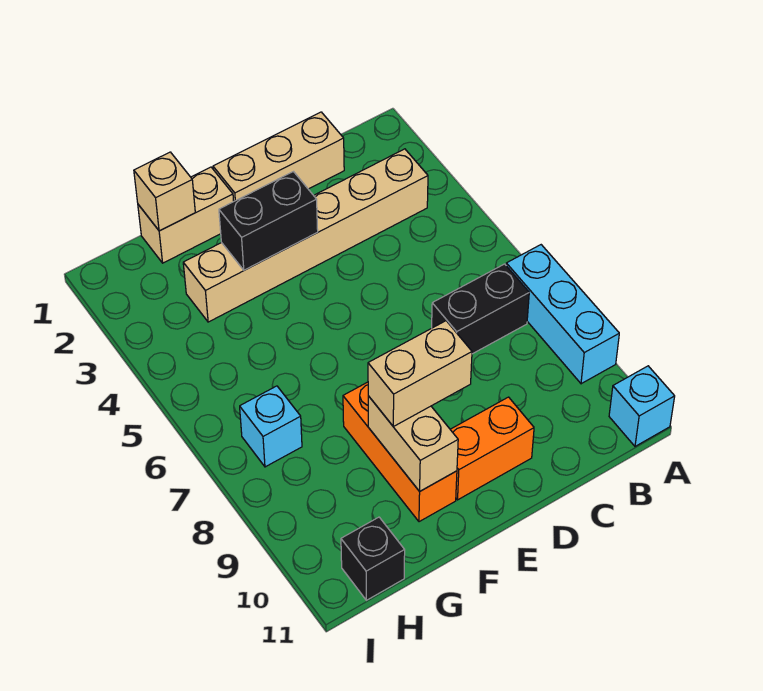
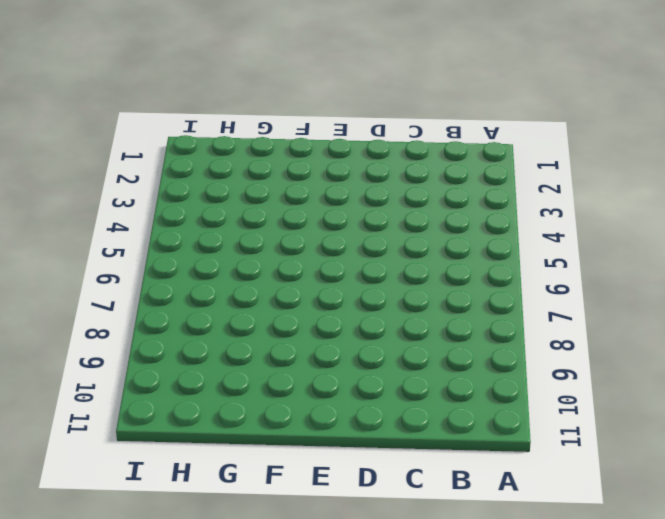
none -> cyan 1x3 brick [506,245,619,384]
none -> cyan 1x1 brick [609,366,675,446]
none -> tan 1x6 brick [183,149,428,322]

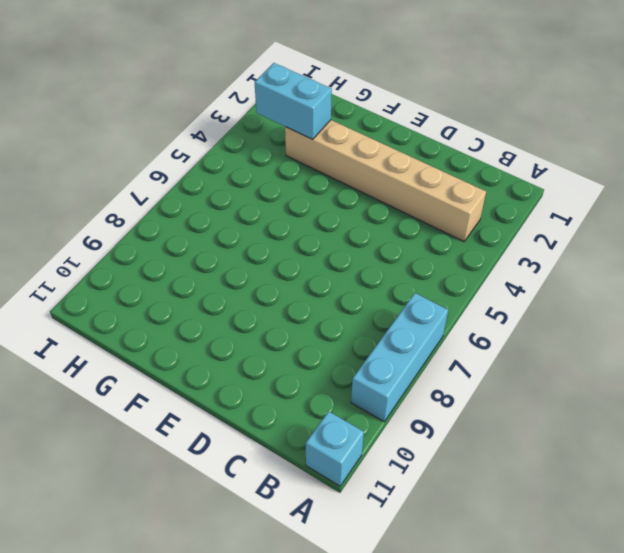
cyan 1x2 brick [255,63,332,139] -> none
none -> black 1x2 brick [432,264,529,354]
none -> tan 1x3 brick [213,112,344,201]
none -> orange 1x2 brick [450,397,534,500]

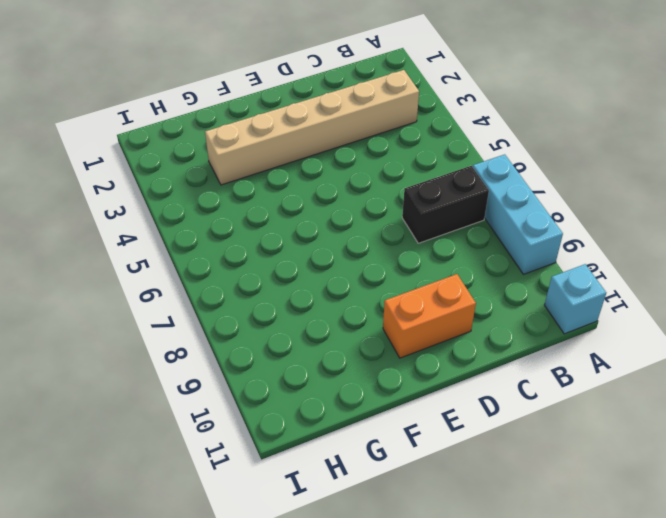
none -> tan 1x3 brick [213,112,344,201]
none -> tan 1x2 brick [138,167,234,263]
none -> orange 1x3 brick [343,382,457,522]

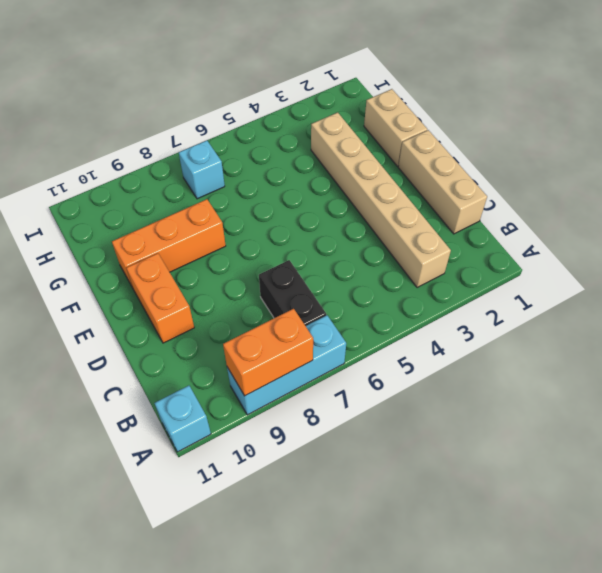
orange 1x2 brick [223,309,313,396] -> none
none -> black 1x1 brick [341,517,405,600]
none -> black 1x2 brick [219,172,318,270]
none -> tan 1x2 brick [368,396,458,491]

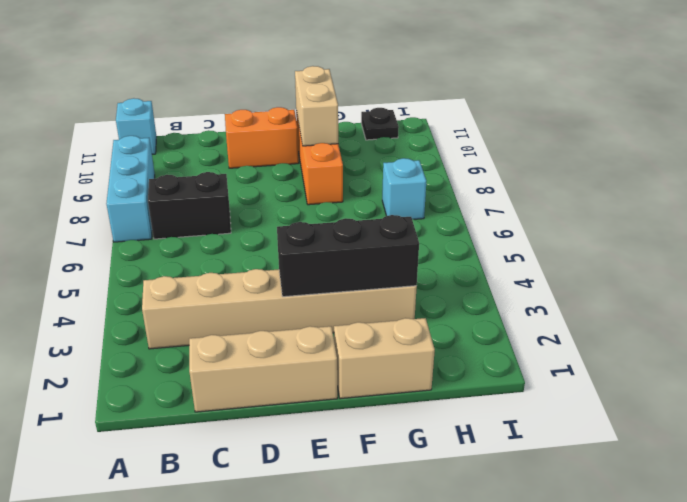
black 1x3 brick [277,215,419,297] -> black 1x2 brick [219,172,318,270]
black 1x1 plate [361,108,399,140] -> black 1x1 brick [341,517,405,600]
none -> tan 1x1 brick [134,152,195,231]
none -> tan 1x2 brick [368,321,472,426]

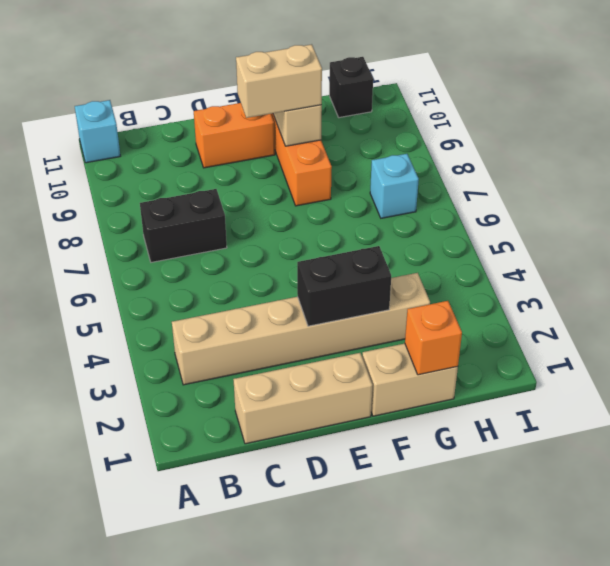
orange 1x1 brick [405,301,462,375] -> tan 1x1 brick [134,152,195,231]
none -> cyan 1x3 brick [506,245,619,384]

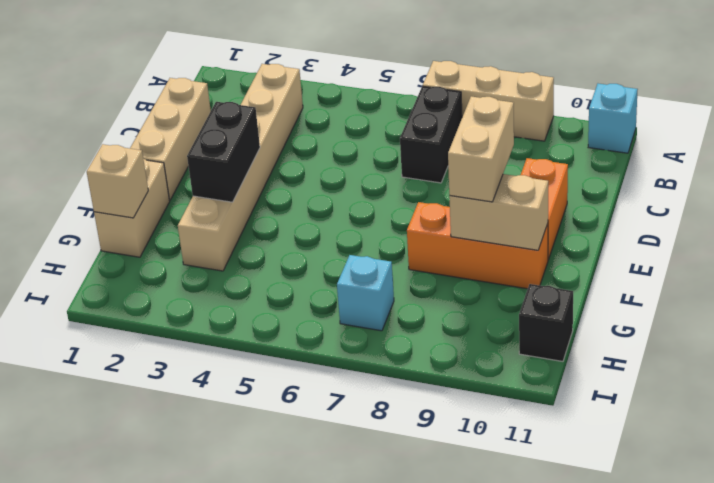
tan 1x3 brick [423,61,554,141] -> cyan 1x3 brick [506,245,619,384]

